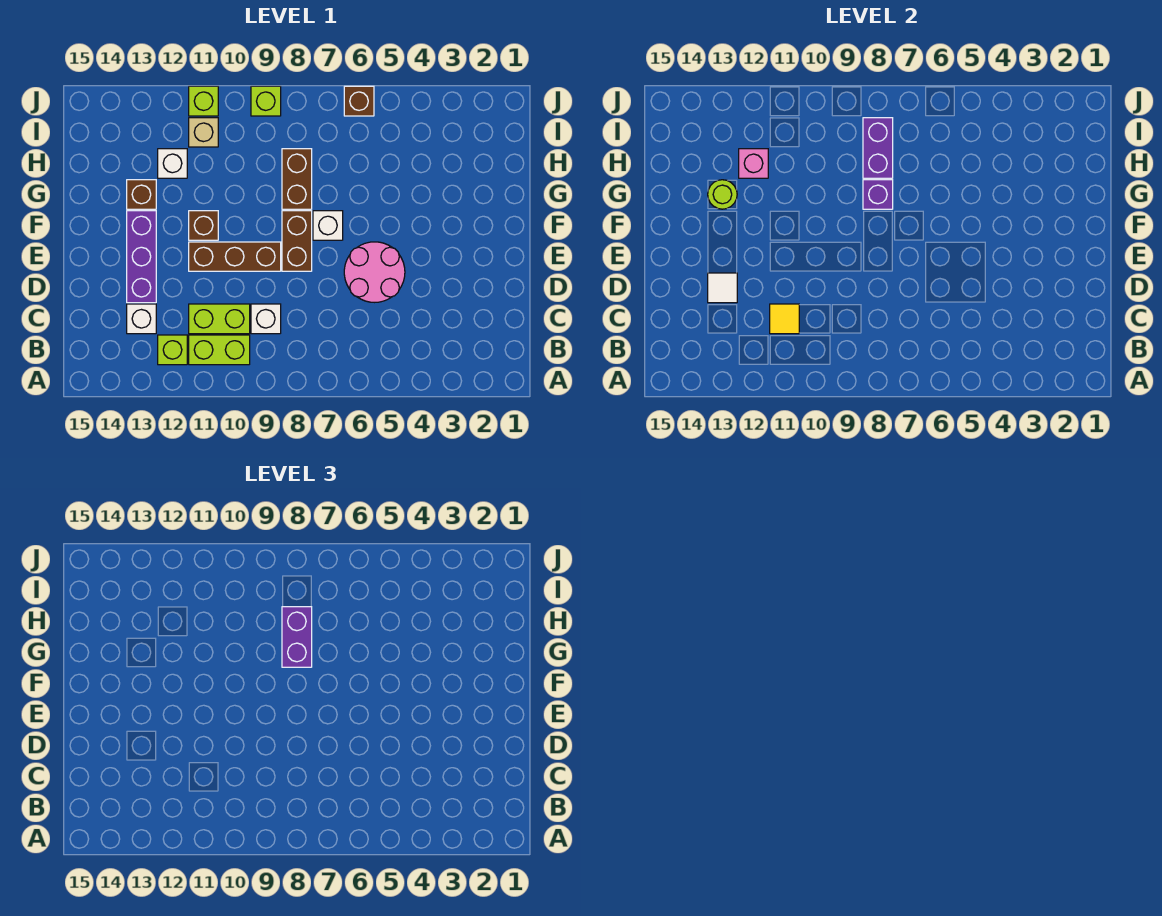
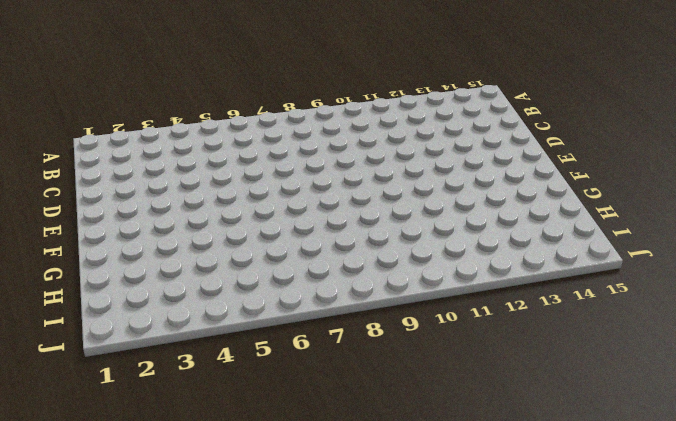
none -> lime 1x2 brick [189,335,250,365]
none -> lime 1x1 brick [158,335,187,365]
none -> white 1x1 brick [251,304,281,334]

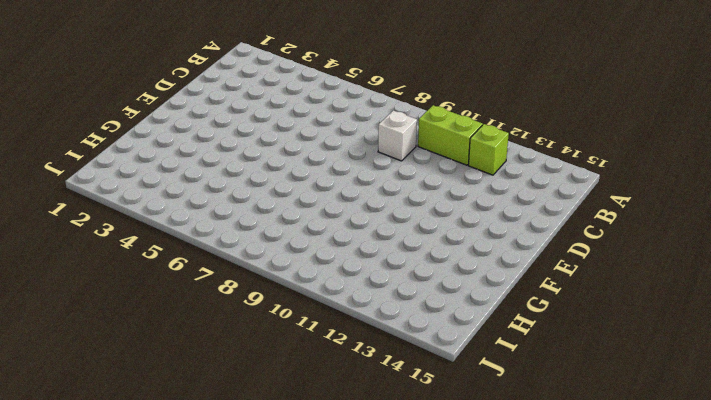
none -> lime 1x2 brick [189,304,250,334]
none -> white 1x1 brick [127,304,156,334]
none -> pink 2x2 round brick [344,242,405,302]

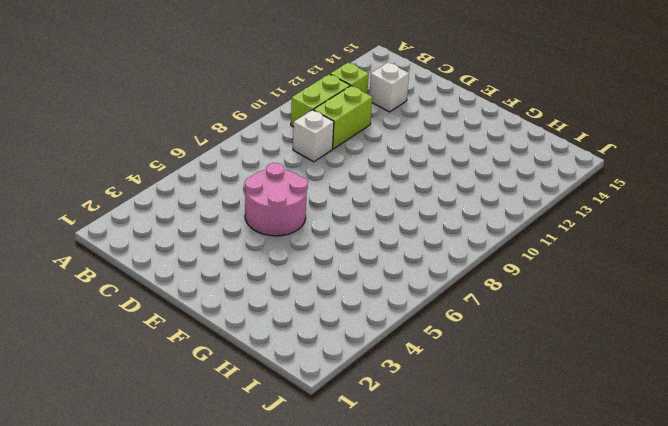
none -> purple 1x3 brick [127,211,156,303]
none -> brown 1x2 brick [282,211,312,271]
none -> brown 1x3 brick [189,242,281,271]

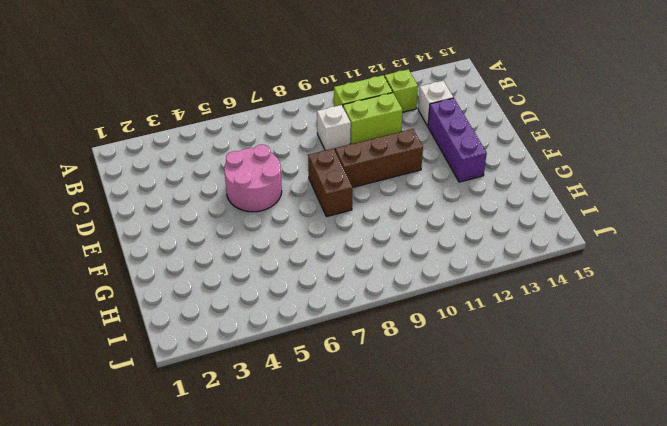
none -> white 1x1 brick [313,211,343,240]
none -> brown 1x1 brick [189,211,218,240]
none -> brown 1x2 brick [282,149,312,209]

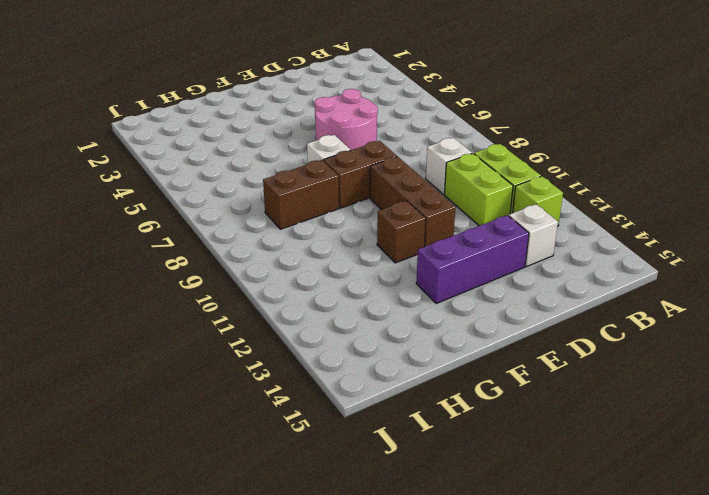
none -> brown 1x1 brick [127,180,156,209]
none -> white 1x1 brick [158,149,187,178]
none -> tan 1x1 brick [189,118,218,147]

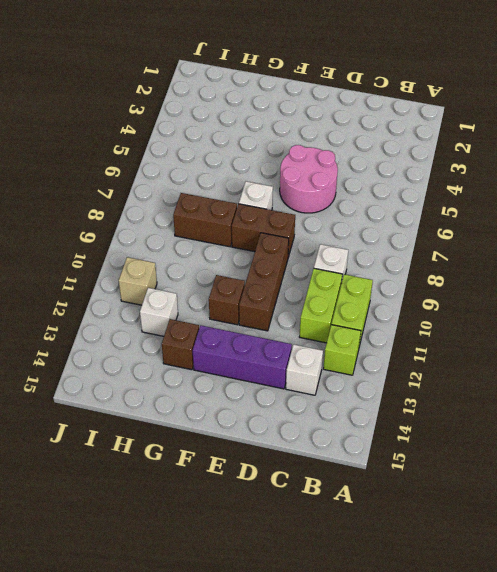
none -> brown 1x1 brick [344,86,374,116]
none -> lime 1x1 brick [251,86,281,116]
none -> lime 1x1 brick [189,86,218,116]

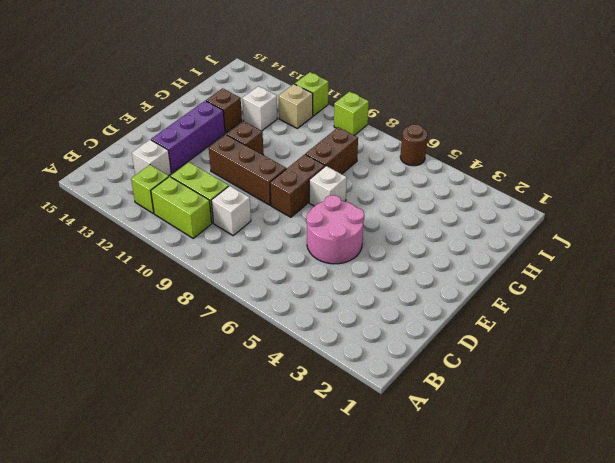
brown 1x1 round brick [400,124,428,166] -> brown 1x1 brick [344,86,374,116]
none -> yellow 1x1 tile [770,304,799,334]
none -> white 1x1 tile [708,273,737,303]
none -> purple 1x1 brick [863,180,893,209]

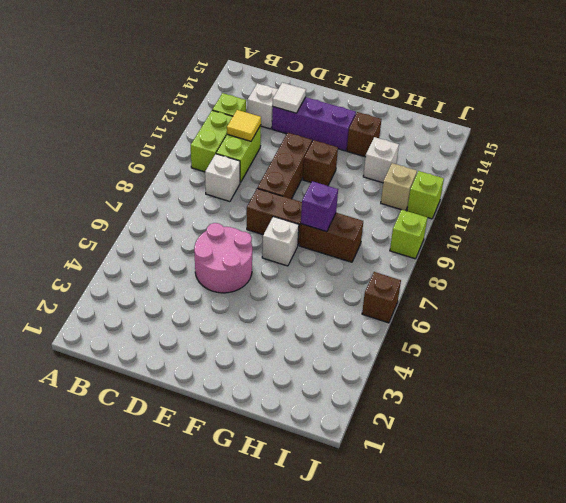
none -> lime 1x1 round brick [708,180,737,209]
none -> purple 1x2 brick [863,118,893,178]
none -> pink 1x1 brick [739,149,768,178]

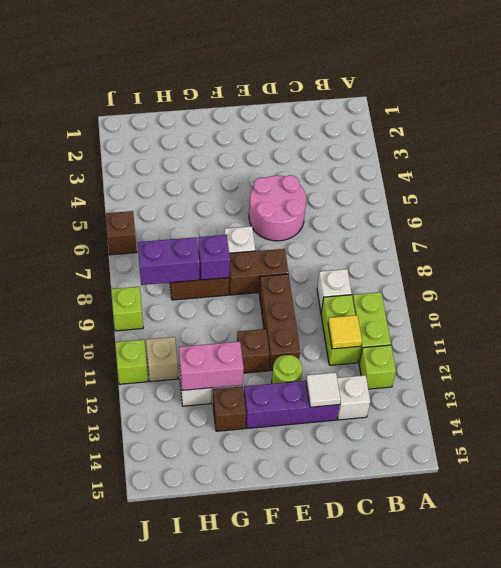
lime 1x1 round brick [272,355,302,384] -> lime 1x1 round brick moved to [708,180,737,209]
pink 1x2 brick [179,342,244,390] -> pink 1x1 brick [739,149,768,178]
none -> purple 1x2 brick [282,607,312,667]

